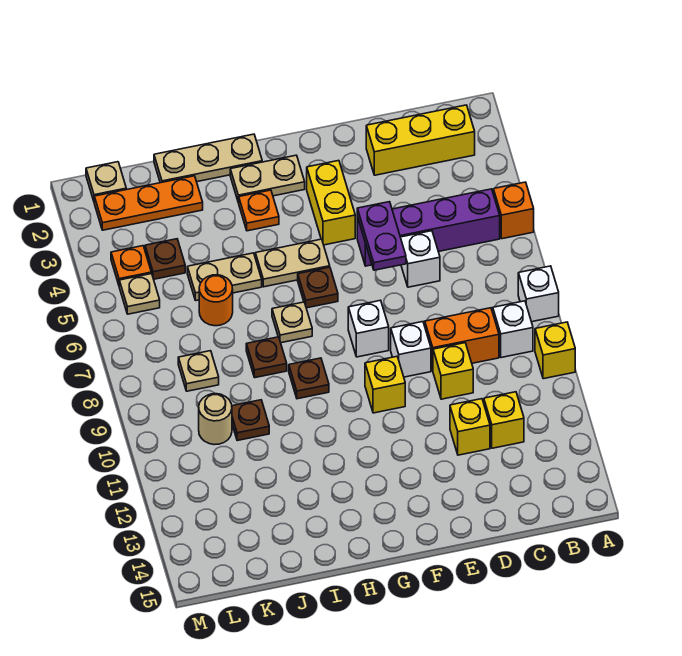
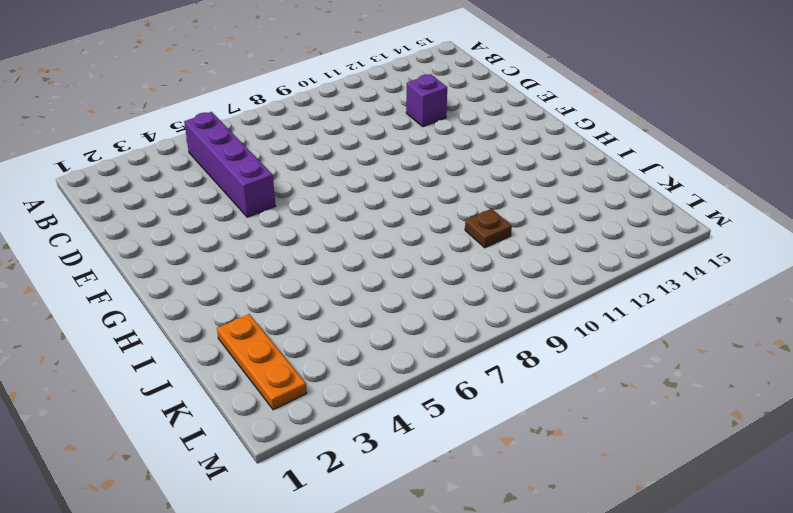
purple 1x1 brick [406,74,447,127] -> yellow 1x1 brick [450,399,490,455]
none -> orange 1x1 brick [493,182,534,239]
none -> white 1x1 brick [518,266,559,322]
none -> yellow 1x1 brick [535,322,575,379]
none -> yellow 1x3 brick [366,105,475,175]

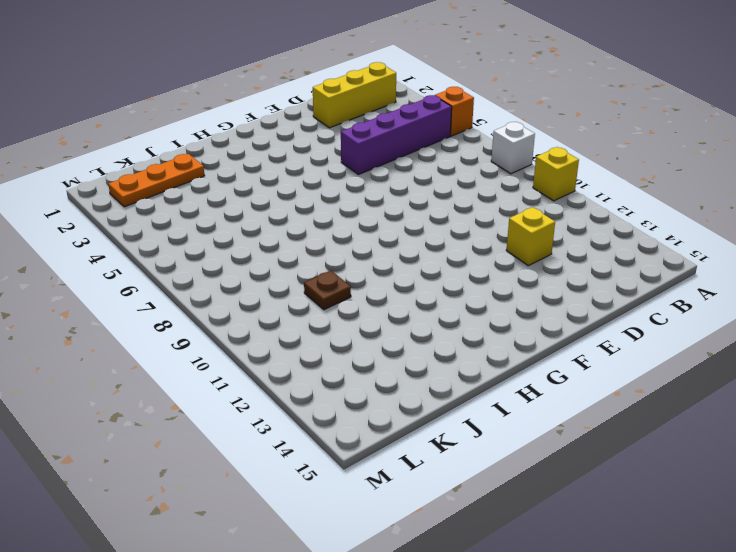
none -> white 1x1 brick [493,301,533,358]
none -> orange 1x2 brick [425,308,499,370]
none -> yellow 1x1 brick [484,392,524,448]
none -> white 1x1 brick [401,231,440,287]

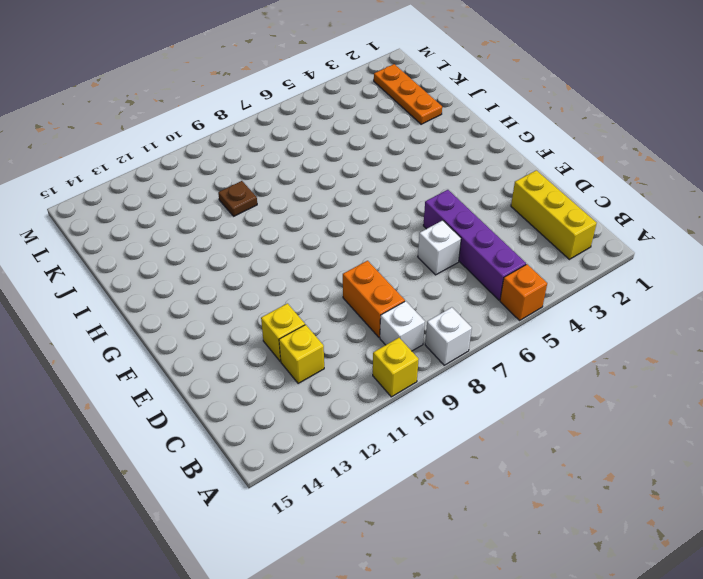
none -> yellow 1x1 brick [433,343,473,399]
none -> white 1x1 brick [391,322,431,377]
none -> yellow 1x2 brick [307,161,355,245]
none -> white 1x1 brick [348,300,389,357]

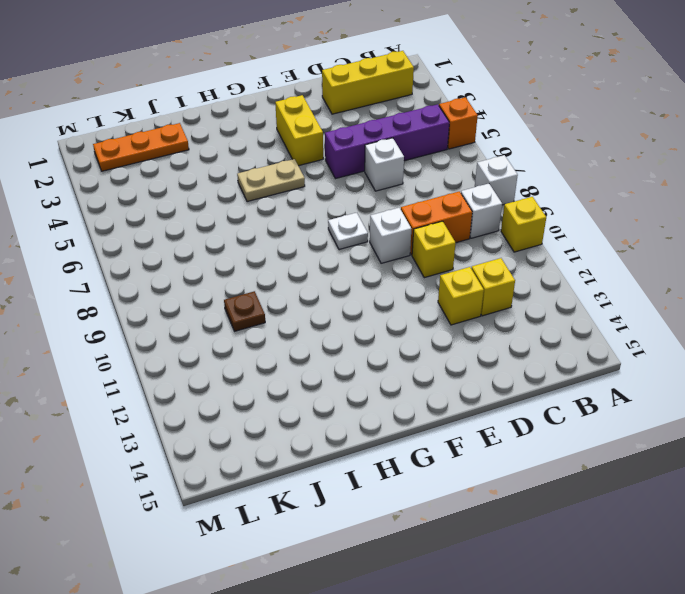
white 1x1 plate [328,213,368,250] -> white 1x1 brick [348,300,389,357]
none -> yellow 1x1 brick [365,357,405,413]
none -> tan 1x2 plate [230,155,305,203]
none -> brown 1x1 plate [298,267,338,308]
none -> tan 1x3 plate [154,134,262,183]

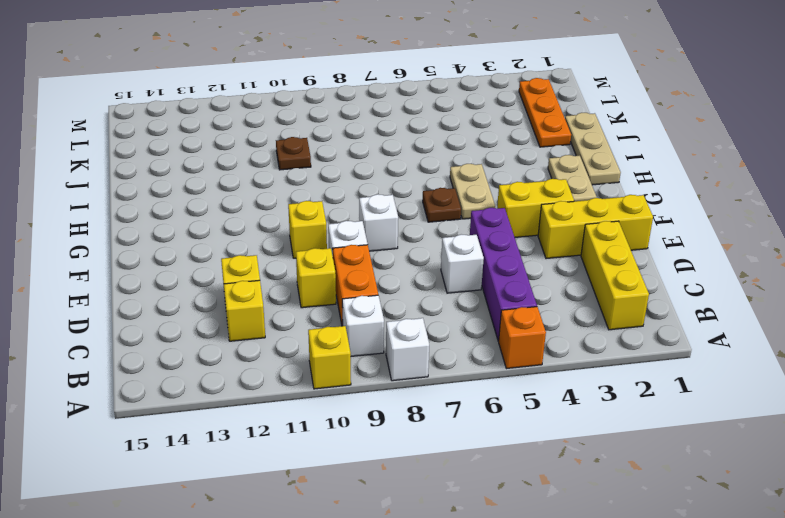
yellow 1x3 brick [538,195,653,259] -> none
none -> orange 1x1 plate [239,190,279,231]
none -> tan 1x1 plate [272,302,312,343]
none -> brown 1x1 plate [289,358,329,399]
none -> tan 1x2 plate [187,253,262,300]

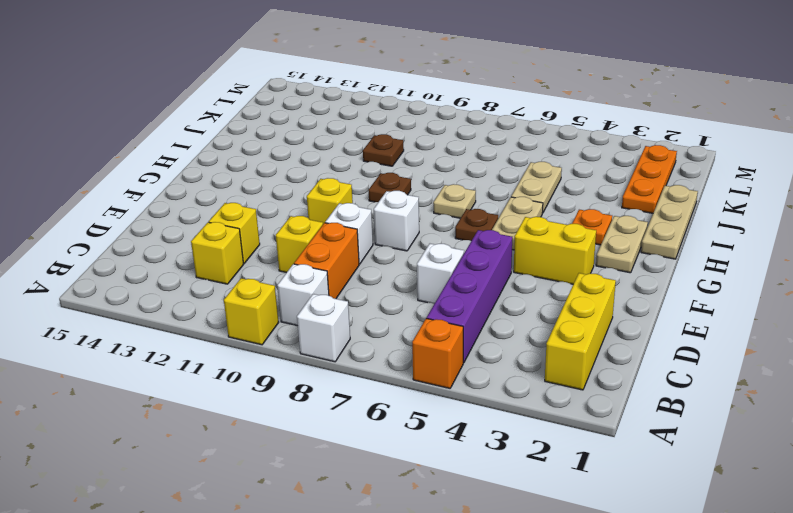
none -> brown 1x1 plate [246,337,287,378]
none -> orange 1x1 round brick [199,275,233,326]
none -> brown 1x1 plate [145,239,185,279]
none -> tan 1x1 plate [178,351,219,391]

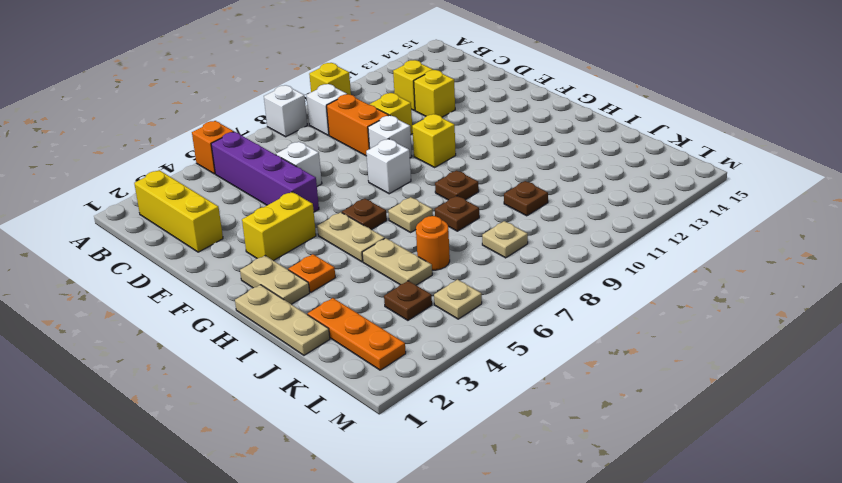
none -> tan 1x1 round brick [199,394,232,445]
none -> tan 1x1 plate [86,162,126,201]
none -> orange 1x1 plate [111,246,151,285]
none -> purple 1x2 plate [357,202,406,270]

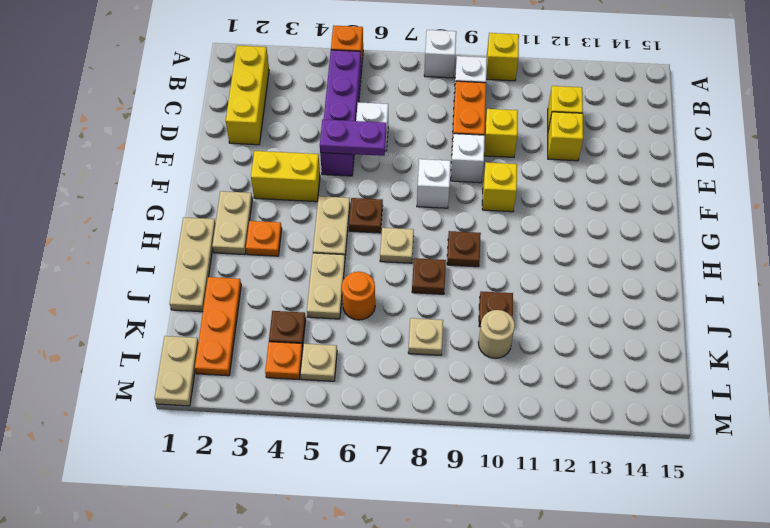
tan 1x2 plate [155,336,198,406] -> tan 1x1 plate [86,162,126,201]

